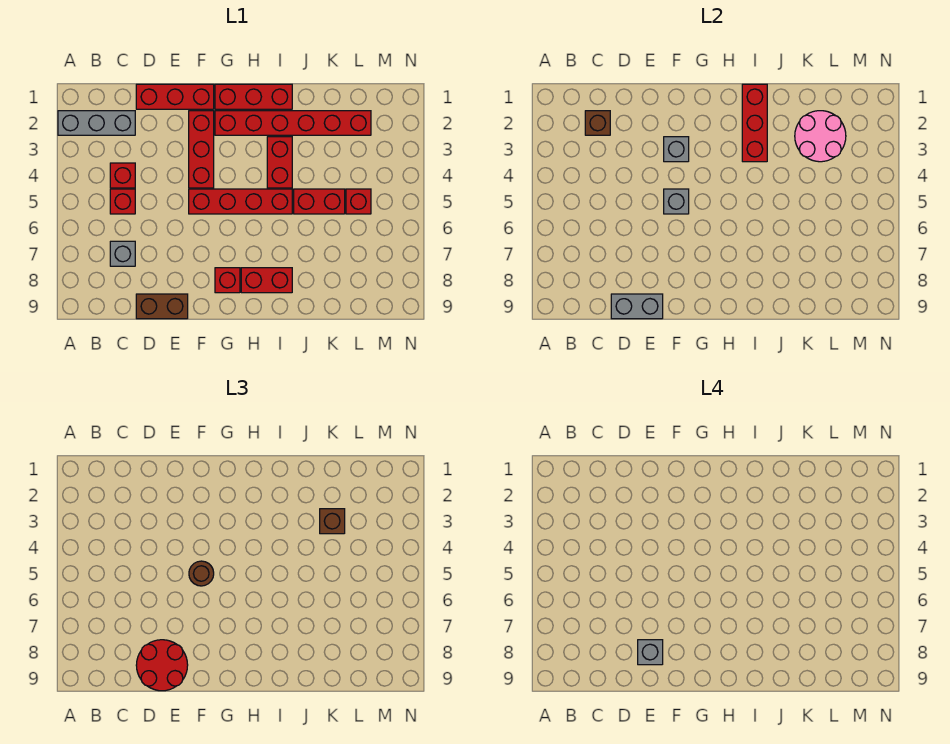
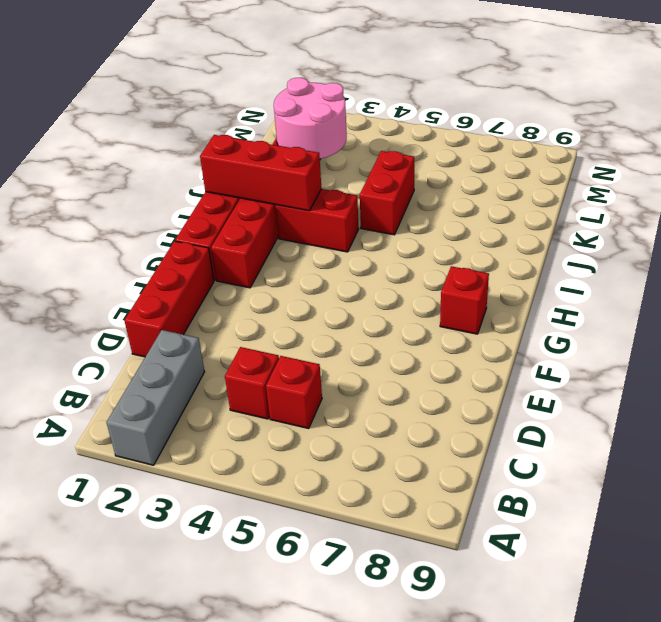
none -> grey 1x1 brick [110,241,135,266]
none -> brown 1x2 brick [136,294,188,319]
none -> red 1x3 brick [189,111,214,188]

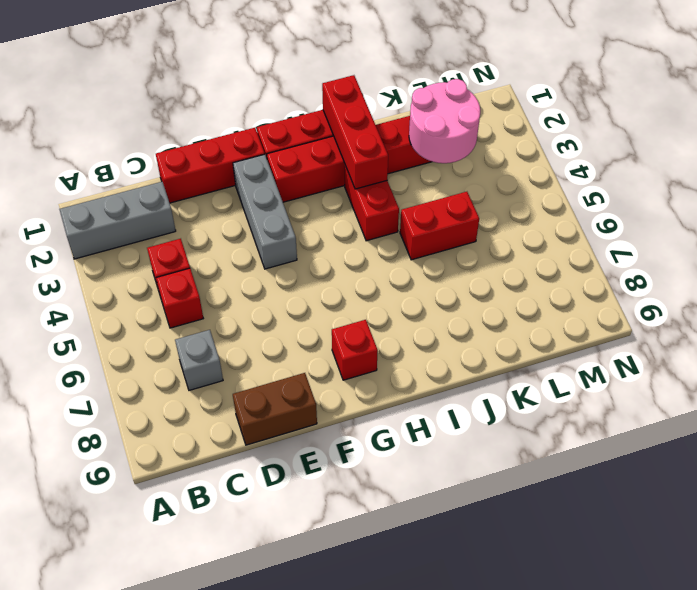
grey 1x3 brick [233,154,297,269] -> red 1x3 brick [189,111,214,188]
none -> red 1x4 brick [189,189,292,214]
none -> red 1x2 brick [241,268,292,293]
none -> red 1x1 brick [346,189,371,214]

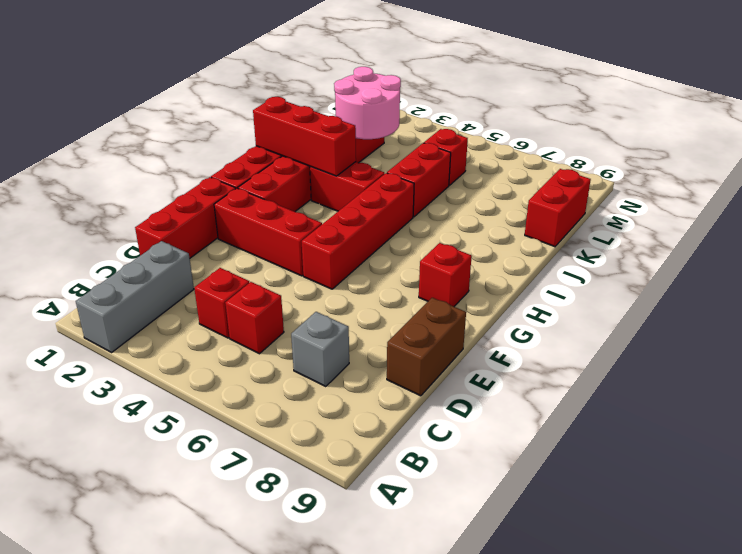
red 1x2 brick [525,169,591,247] -> red 1x2 brick moved to [241,268,292,293]
none -> brown 1x1 brick [585,111,610,135]
none -> grey 1x2 brick [611,294,663,319]
none -> grey 1x1 brick [664,137,689,162]

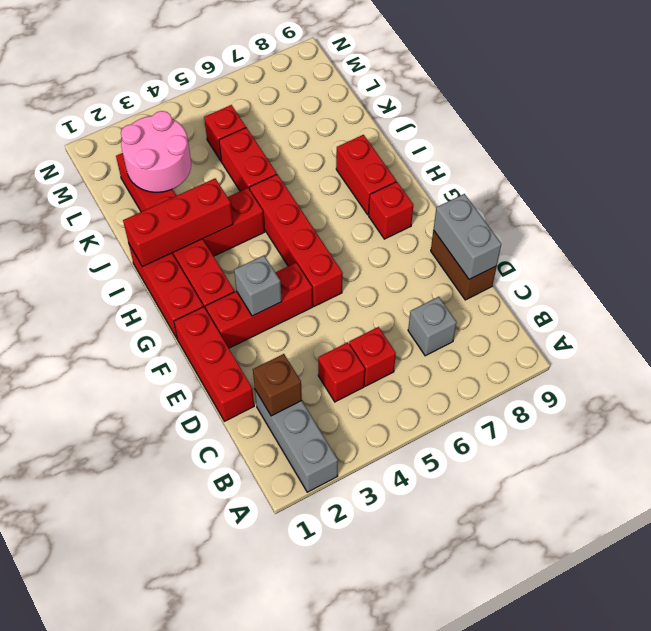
none -> grey 1x1 brick [664,189,689,214]
none -> red 2x2 round brick [136,640,188,691]
none -> brown 1x1 round brick [189,561,214,586]

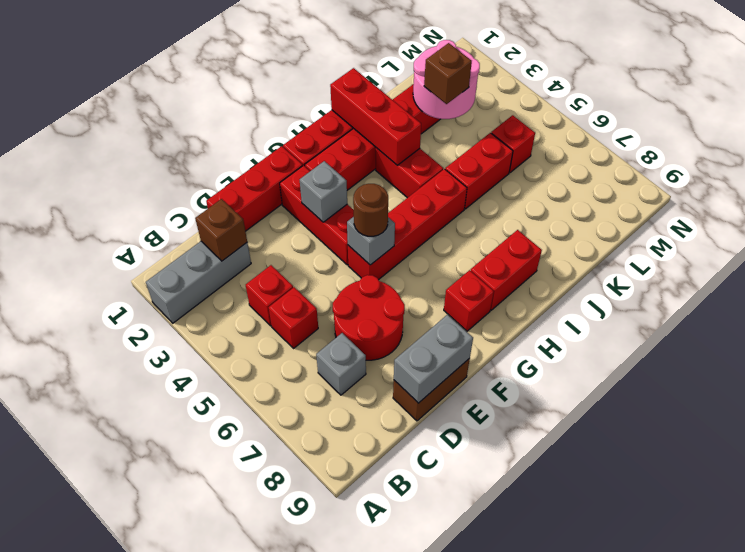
red 2x2 round brick [332,275,405,360] -> red 2x2 round brick moved to [136,640,188,691]
none -> grey 1x1 brick [638,640,663,665]

